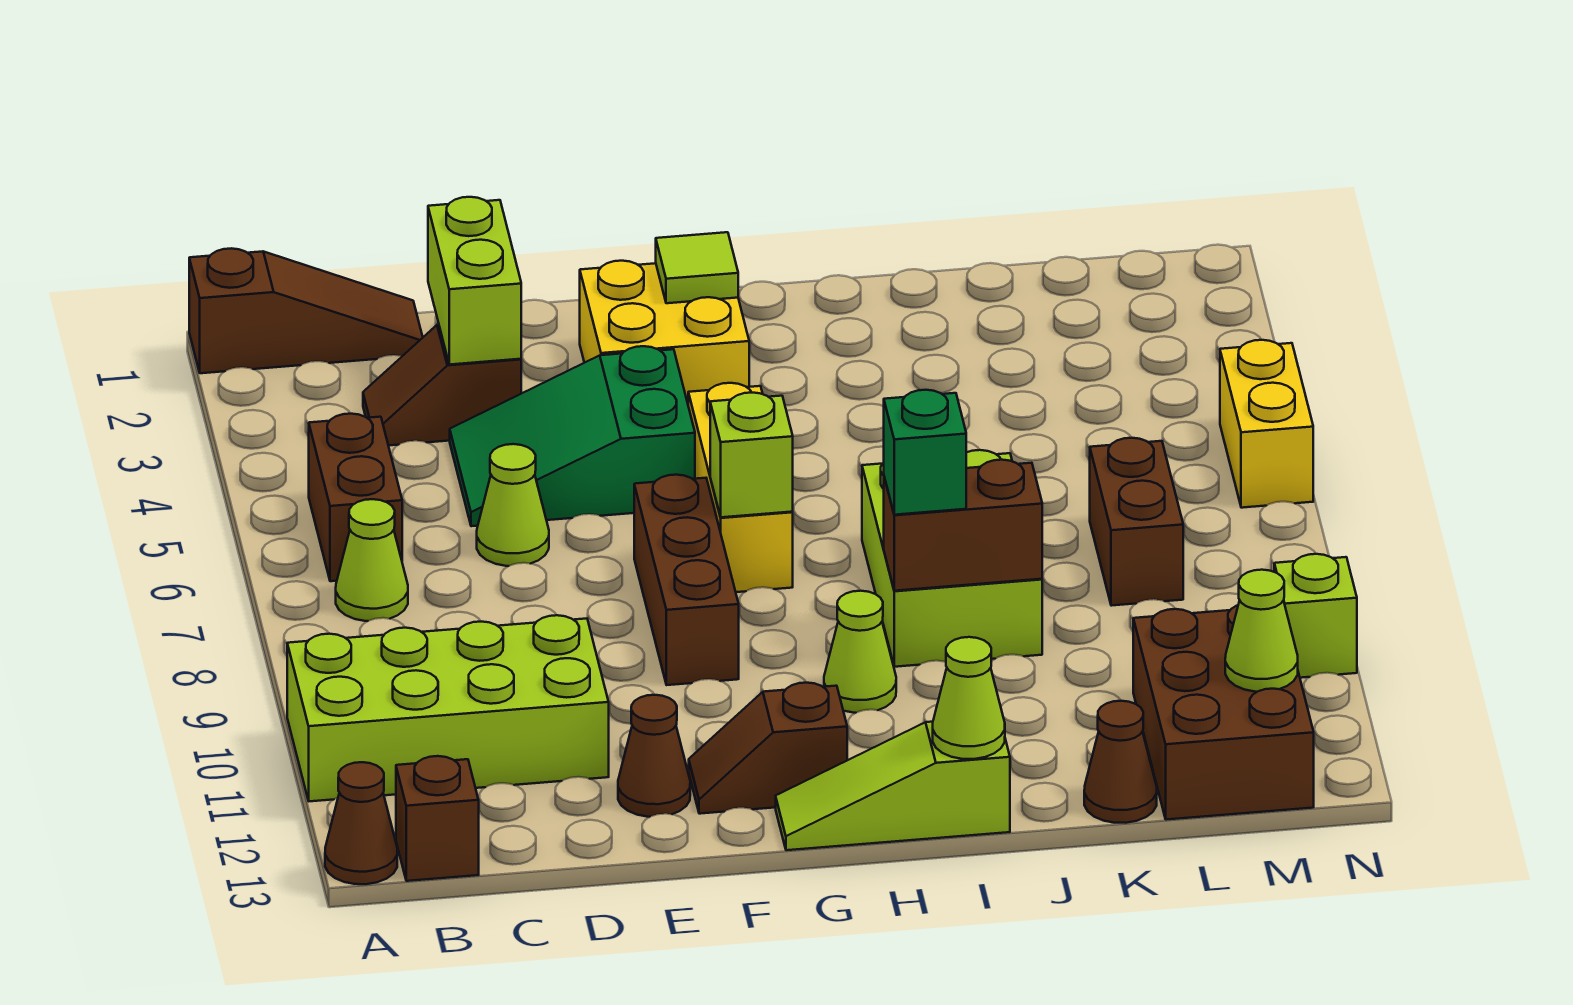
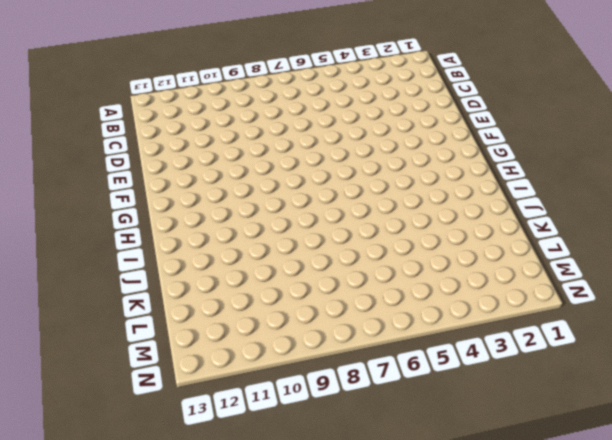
none -> brown 1x3 slope [189,248,423,373]
none -> lime 2x4 brick [287,615,609,801]
none -> brown 1x1 cone [325,762,397,884]

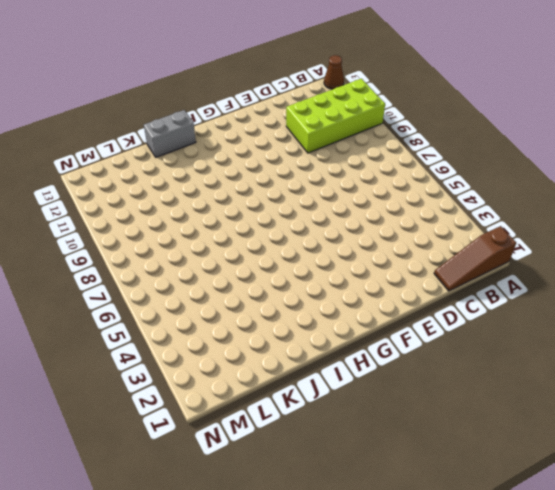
grey 1x2 brick [144,110,196,157] -> lime 1x3 slope [776,722,1010,850]
none -> brown 1x2 brick [309,414,402,581]
none -> lime 1x1 cone [336,499,408,621]
none -> brown 1x1 brick [396,756,479,881]

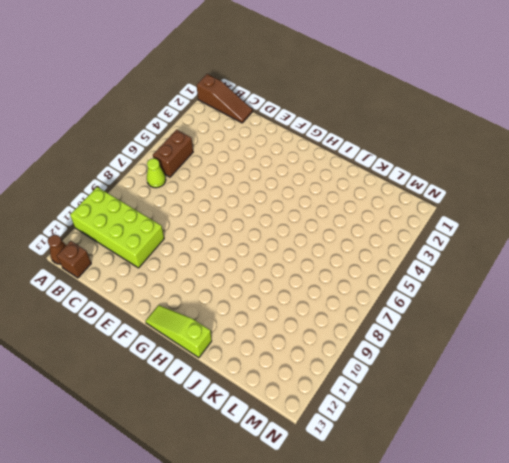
none -> brown 1x2 slope [363,325,521,446]
none -> green 2x3 slope [450,346,695,526]
none -> lime 1x1 cone [477,444,549,566]

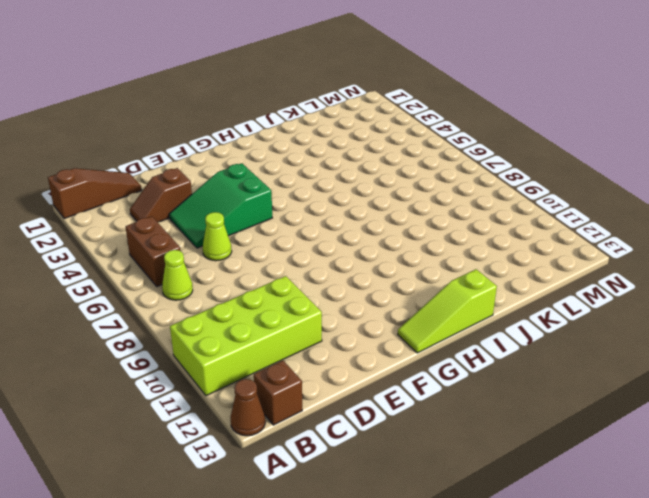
none -> brown 1x1 cone [618,695,690,817]
none -> yellow 2x2 brick [580,261,749,403]
none -> brown 1x3 brick [634,475,739,685]

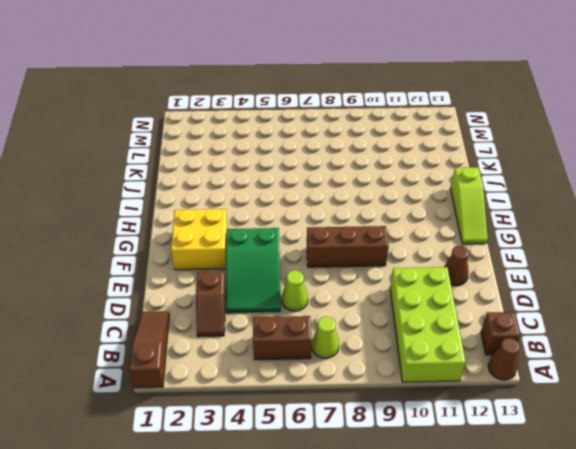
none -> brown 1x2 slope [689,683,847,814]
none -> yellow 1x3 brick [688,383,793,592]
none -> lime 1x1 cone [824,591,896,713]

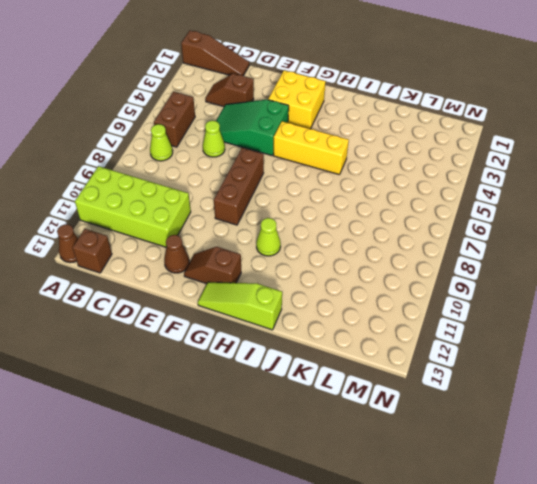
yellow 1x3 brick [274,121,349,175] -> yellow 1x3 brick turned to [688,383,793,592]
none -> lime 2x3 brick [862,450,1042,667]
none -> brown 1x1 cone [1084,701,1157,823]
none -> brown 1x2 brick [1090,438,1183,606]

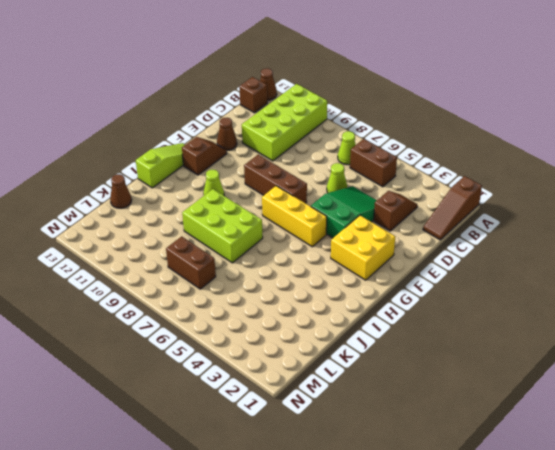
none -> brown 2x3 brick [1133,605,1314,820]
none -> yellow 1x2 brick [1220,340,1313,508]
none -> lime 1x1 brick [1274,554,1357,678]

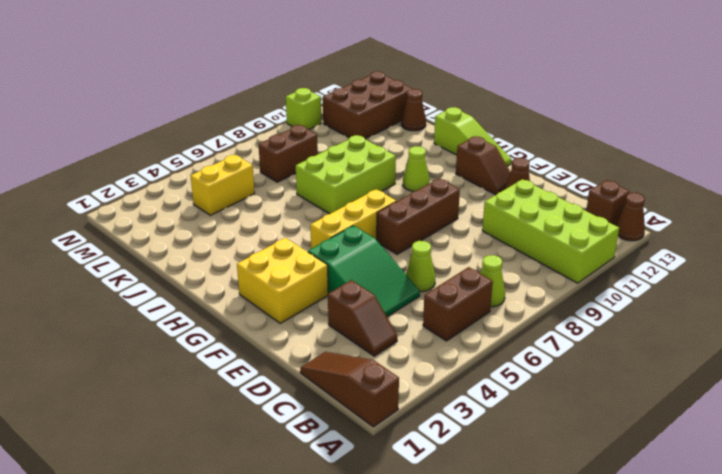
yellow 1x2 brick [191,155,255,215] -> yellow 1x2 brick moved to [1220,340,1313,508]
none -> lime 1x2 brick [428,197,521,365]
none -> lime 1x1 tile [656,232,738,303]
none -> lime 1x1 brick [710,393,793,517]

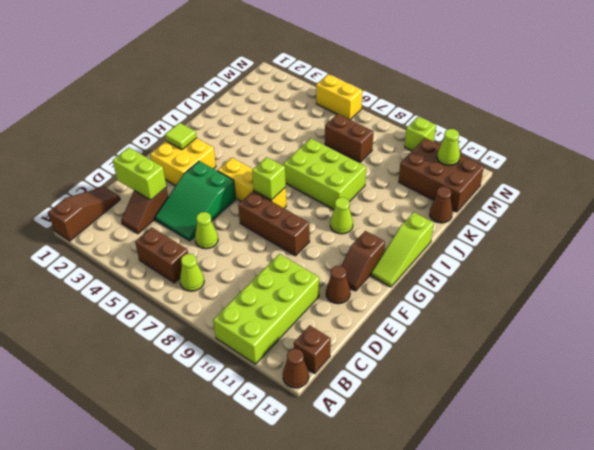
none -> brown 1x2 brick [884,460,1042,591]
none -> lime 1x1 cone [933,637,1005,759]
none -> green 1x1 brick [884,390,966,515]

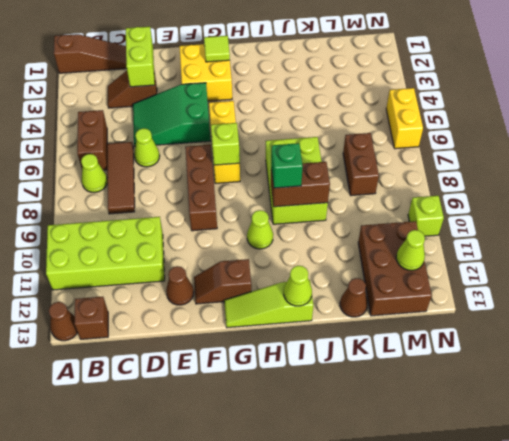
brown 1x3 tile [107,142,135,214] -> none

